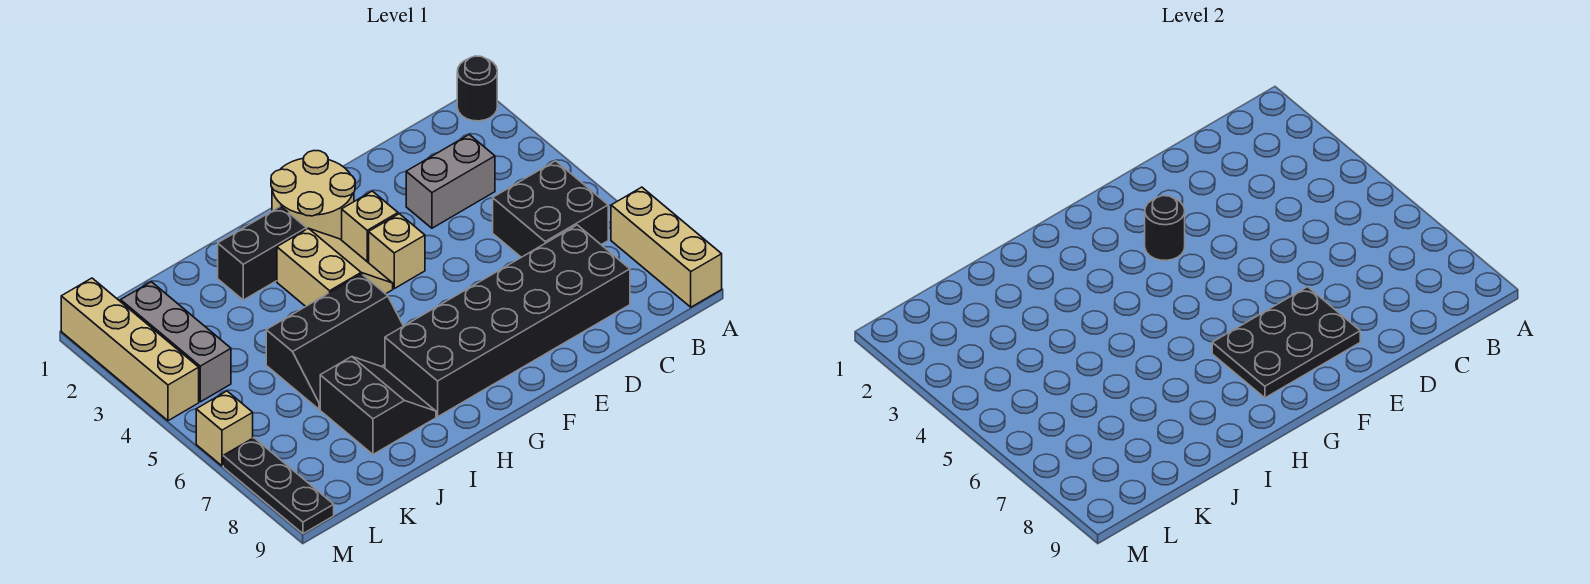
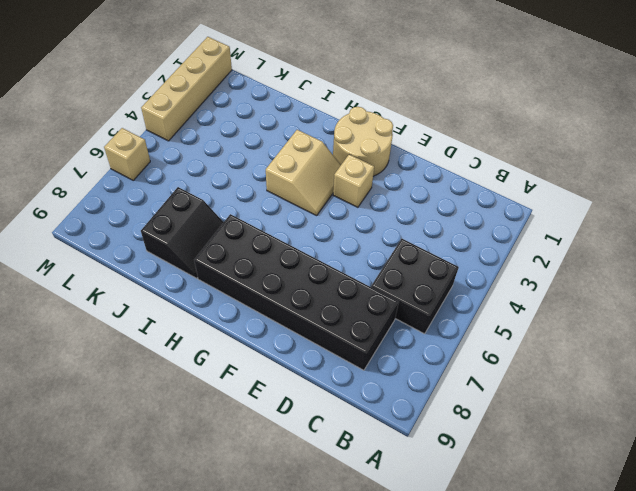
none -> black 1x1 round brick [457,56,497,121]
none -> tan 1x3 brick [611,187,722,307]
none -> grey 1x2 brick [406,135,495,228]

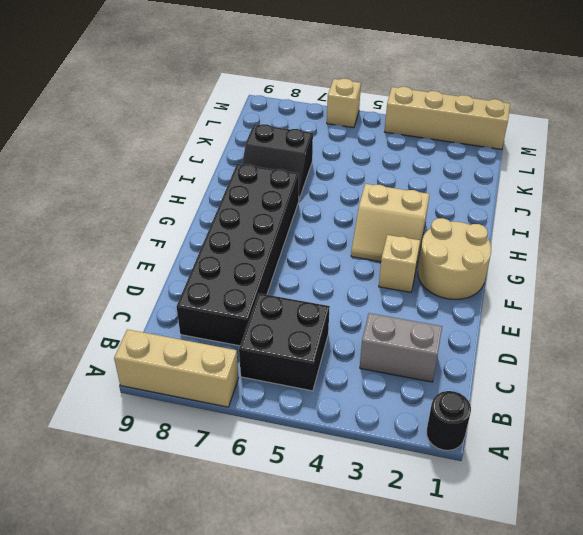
grey 1x2 brick [360,313,442,382] -> grey 1x2 brick turned to [406,135,495,228]
none -> tan 1x1 brick [369,214,425,289]
none -> black 1x2 brick [218,206,306,300]
none -> black 2x3 slope [266,274,403,409]

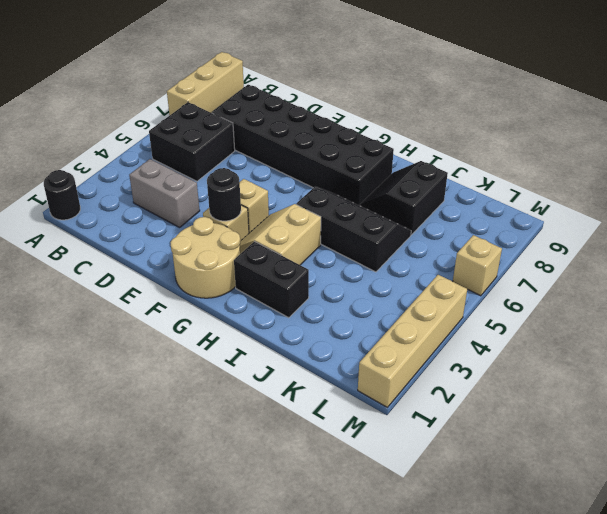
none -> grey 1x3 brick [121,282,231,402]
none -> black 1x3 plate [223,438,334,534]
none -> black 2x3 plate [1212,287,1360,398]

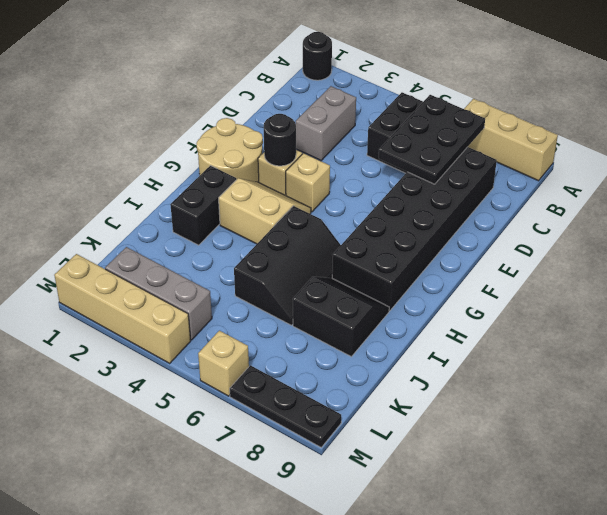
black 2x3 plate [379,95,485,184] -> black 2x3 plate moved to [1212,287,1360,398]

